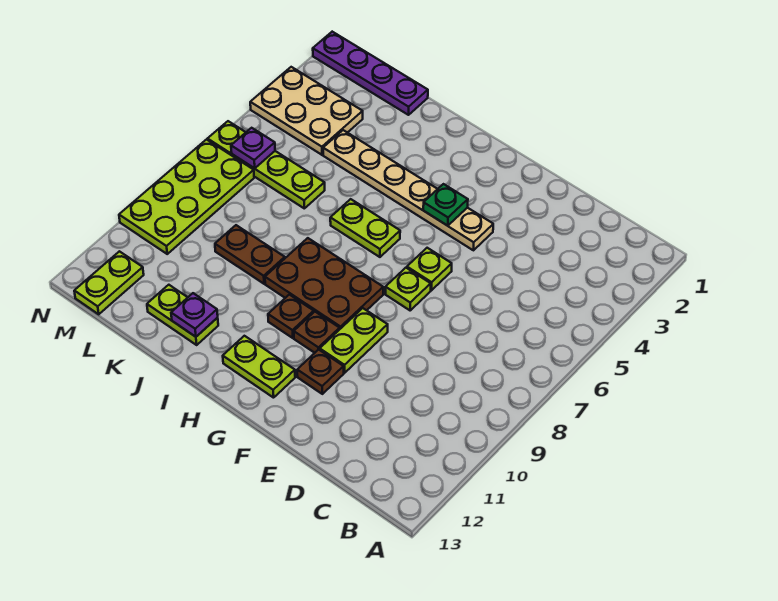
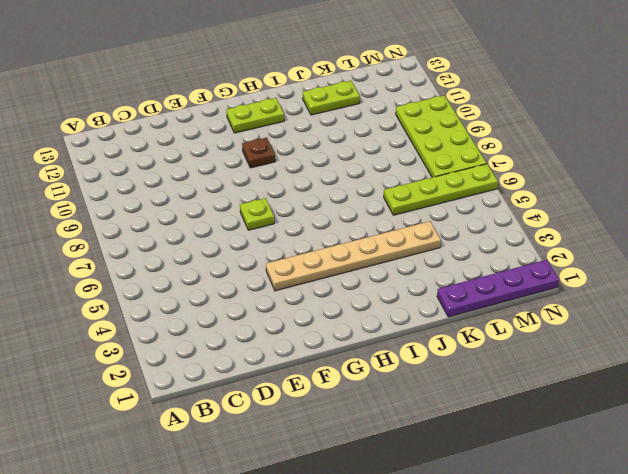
none -> lime 1x1 plate [407,248,452,290]
none -> lime 1x2 plate [320,308,388,373]
none -> brown 1x1 plate [297,349,344,394]

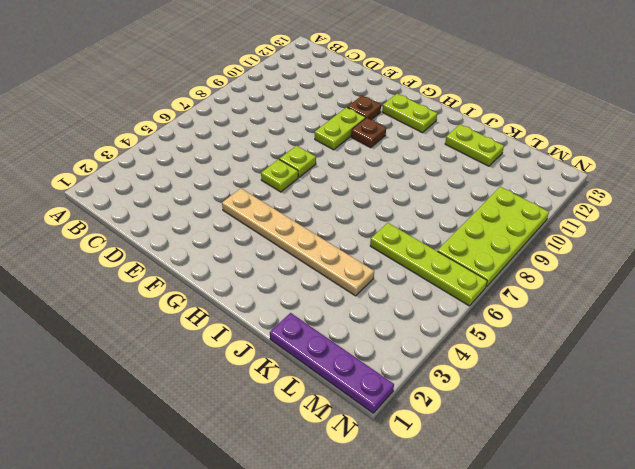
none -> brown 2x3 plate [265,238,383,329]
none -> lime 1x2 plate [330,199,400,257]
none -> brown 1x1 plate [268,295,314,338]

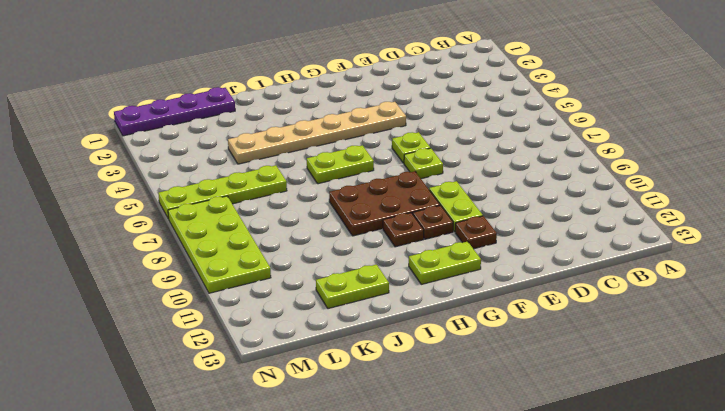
none -> brown 1x2 plate [215,225,285,284]
none -> tan 2x3 plate [250,67,363,155]
none -> lime 1x2 plate [74,251,144,314]

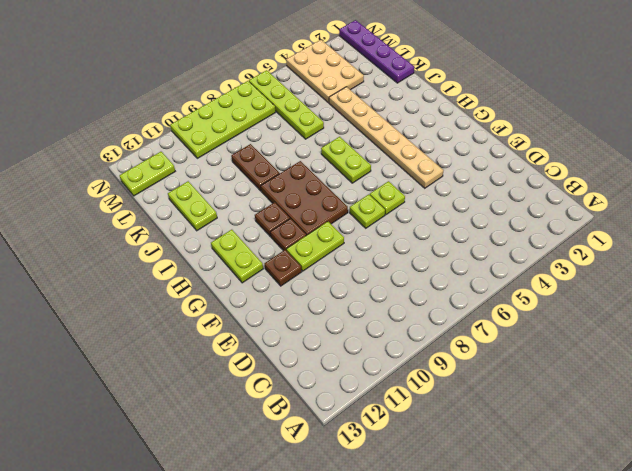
none -> green 1x1 plate [423,184,468,226]
none -> purple 1x1 plate [171,293,218,337]
none -> purple 1x1 plate [231,128,275,168]

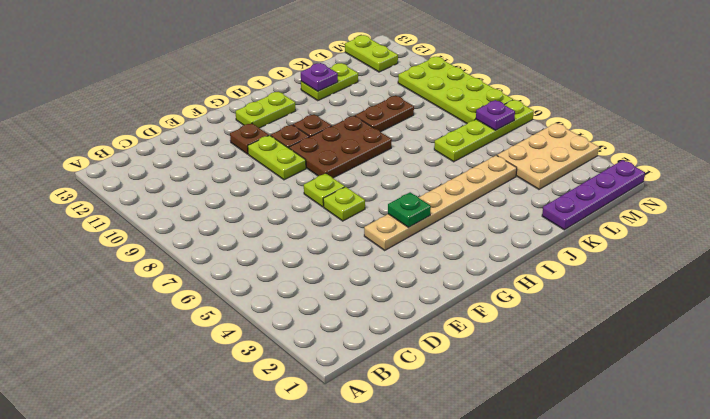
none -> lime 1x2 plate [330,199,400,257]

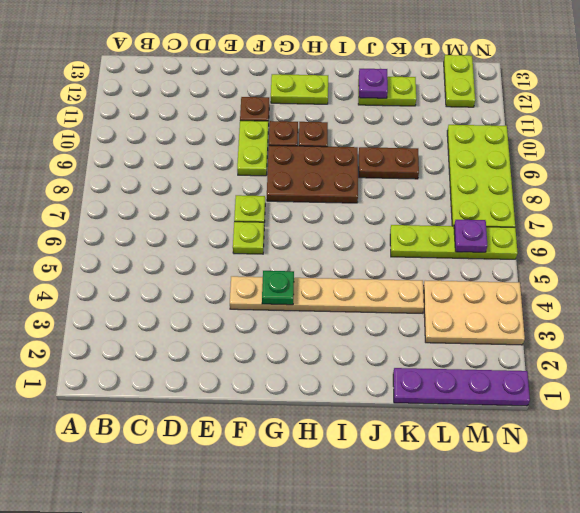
none -> lime 1x2 plate [330,199,400,257]

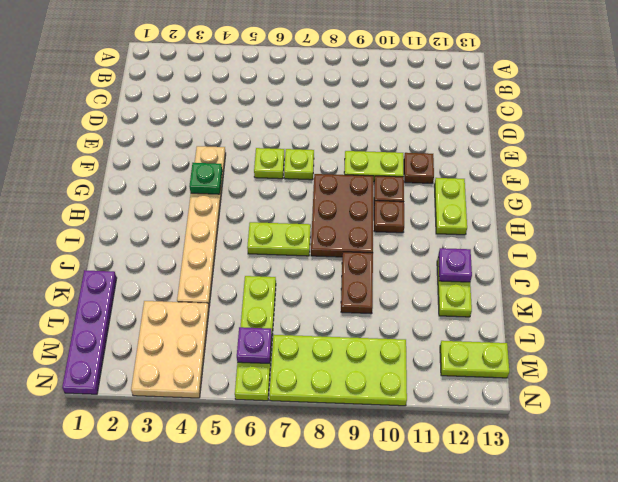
lime 1x2 plate [247,222,311,256] -> lime 1x2 plate turned to [330,199,400,257]

